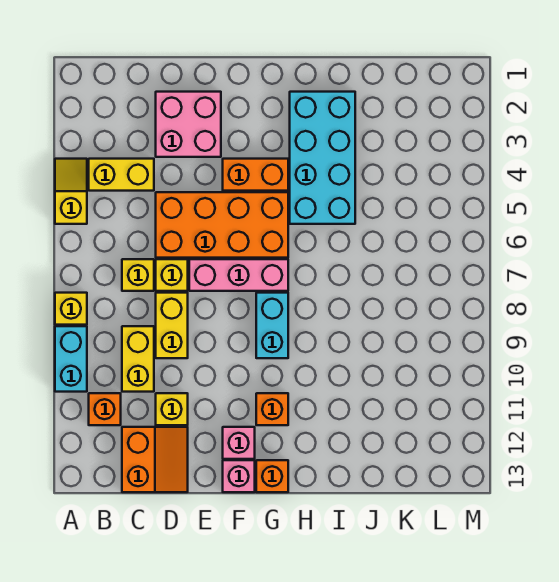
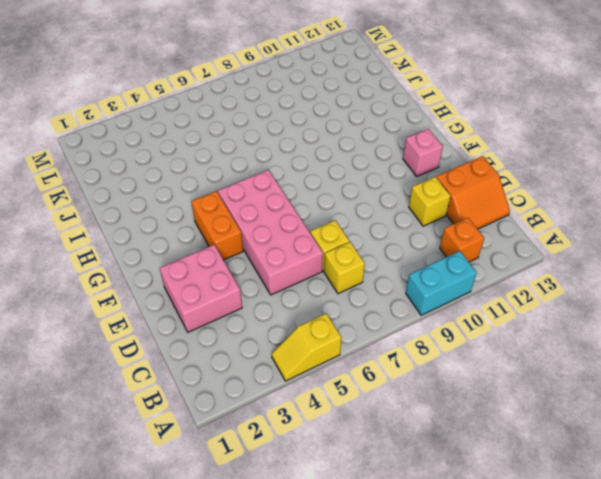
orange 2x2 slope [436,156,510,229] -> orange 2x2 slope turned to [122,427,188,492]
pink 2x4 brick [218,170,323,295] -> orange 2x4 brick [156,192,288,258]
none -> yellow 1x1 brick [55,293,87,325]
none -> yellow 1x2 brick [89,159,154,191]
none -> yellow 1x2 brick [122,326,154,392]

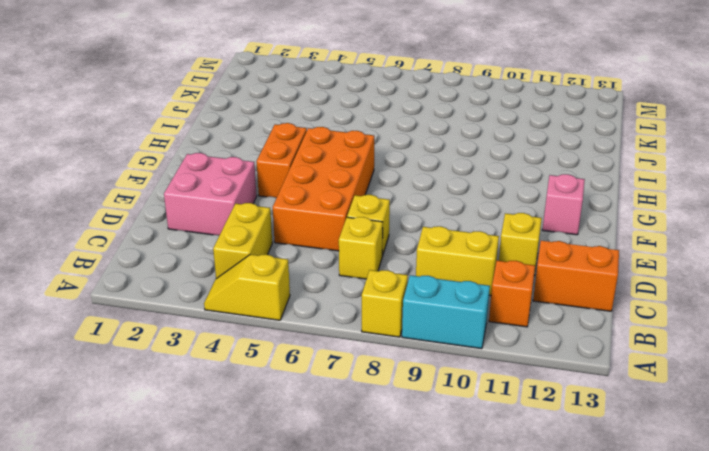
none -> yellow 1x2 brick [156,293,188,358]
none -> pink 1x3 brick [189,259,288,291]
none -> pink 1x1 brick [223,460,255,492]

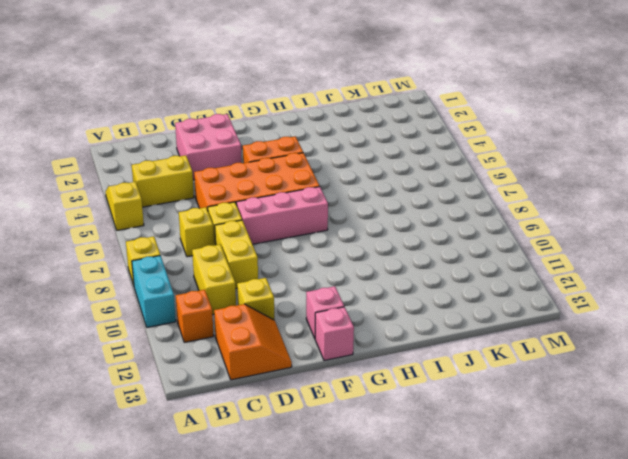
none -> cyan 1x2 brick [256,293,288,358]
none -> orange 1x1 brick [256,393,288,425]
none -> orange 1x1 brick [256,460,288,492]

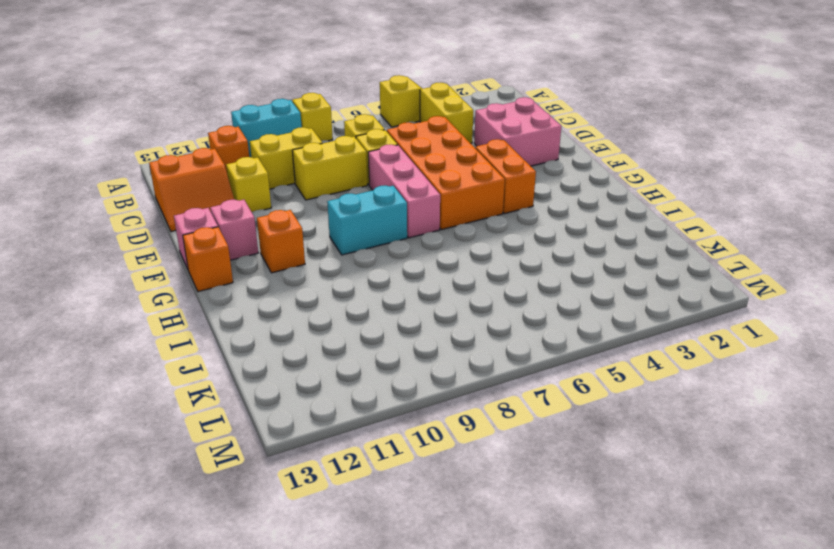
none -> cyan 2x4 brick [290,92,355,224]

